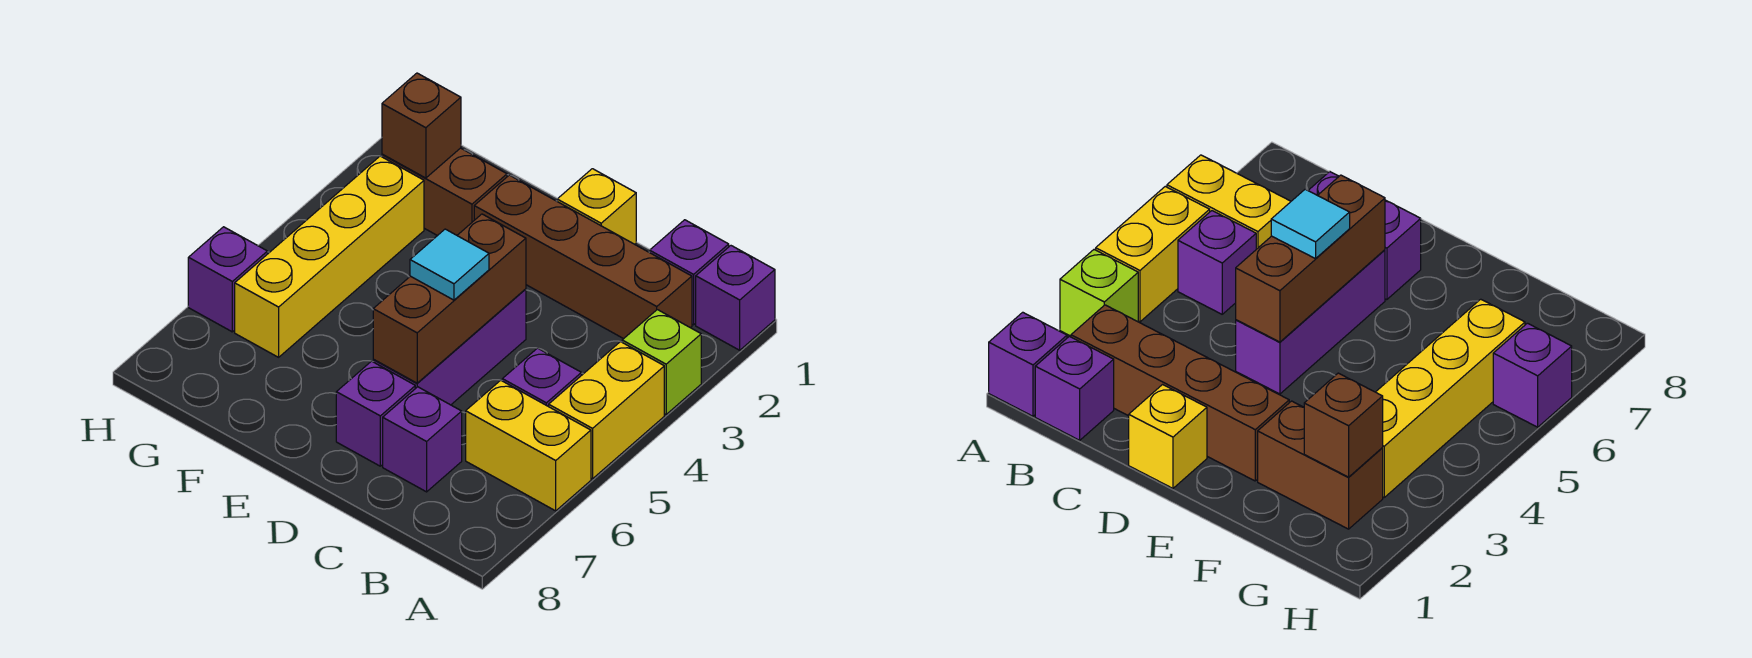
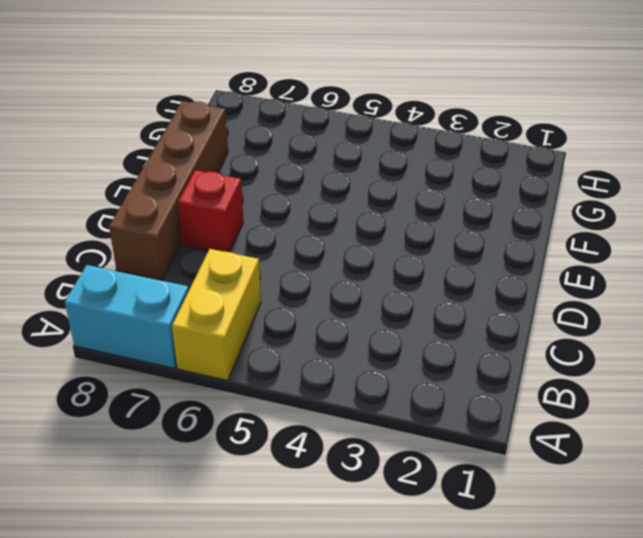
cyan 1x2 brick [65,265,189,369] -> none
brown 1x4 brick [109,101,228,280] -> brown 1x4 brick moved to [474,175,692,339]
red 1x1 brick [178,170,243,252] -> purple 1x1 brick [336,361,415,466]
none -> purple 1x1 brick [696,246,775,350]
none -> lime 1x1 brick [622,310,701,414]
none -> yellow 1x2 brick [549,342,664,479]

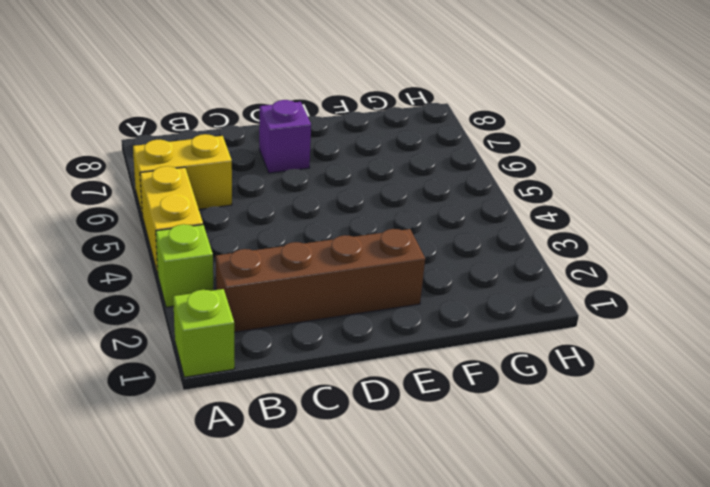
lime 1x1 brick [173,289,235,377] -> purple 1x1 brick [696,246,775,350]
none -> purple 1x1 brick [650,220,729,325]
none -> purple 1x1 brick [502,348,581,407]
none -> purple 1x1 brick [383,387,462,492]

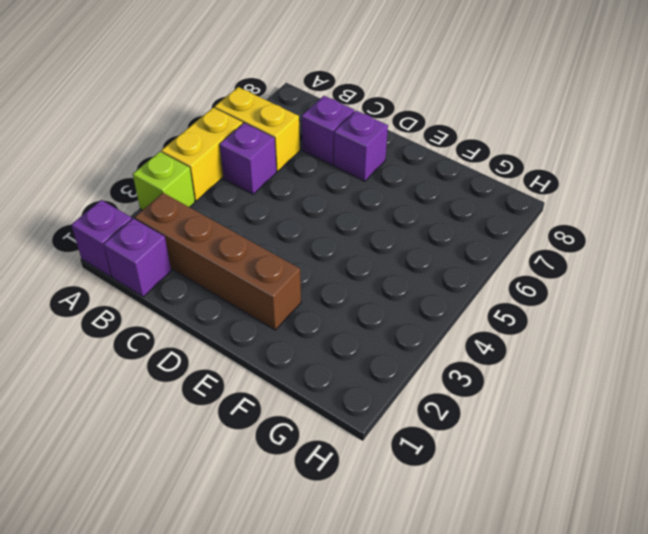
none -> yellow 1x1 brick [557,169,636,244]
none -> purple 1x3 brick [373,289,526,405]
none -> brown 1x2 brick [382,148,507,236]

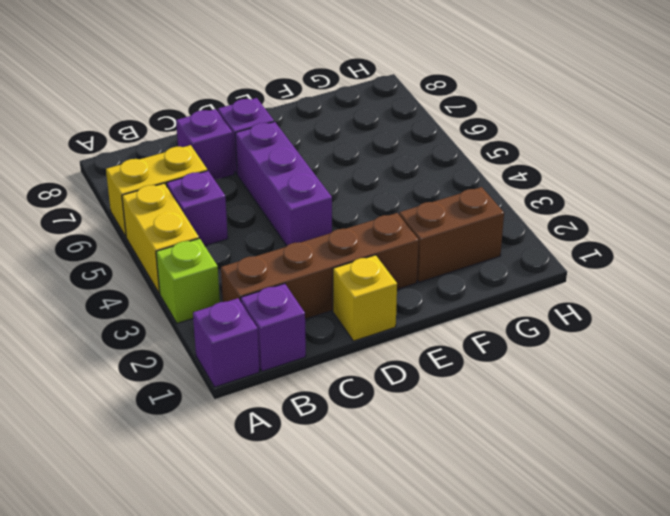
none -> yellow 1x4 brick [235,156,424,357]
none -> purple 1x1 brick [188,227,267,332]
none -> brown 1x3 brick [373,214,526,383]

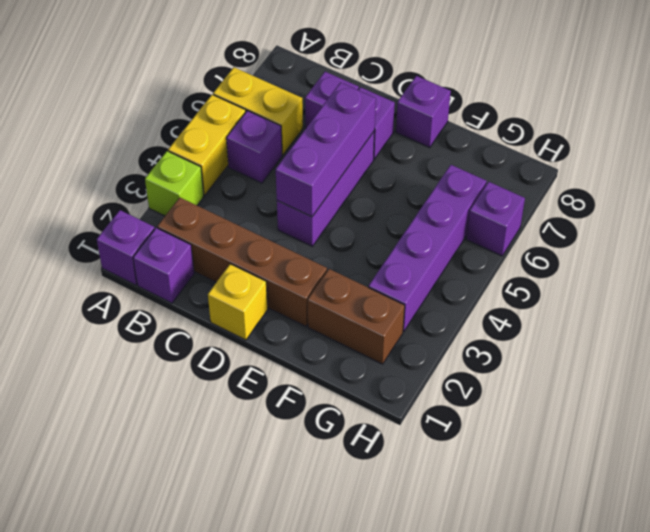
purple 1x3 brick [276,83,376,217] -> brown 1x3 brick [373,214,526,383]
purple 1x1 brick [396,76,451,148] -> none
purple 1x4 brick [368,165,487,332] -> yellow 1x4 brick [235,156,424,357]
none -> brown 1x1 brick [382,73,461,178]
none -> cyan 1x1 tile [410,229,489,300]

